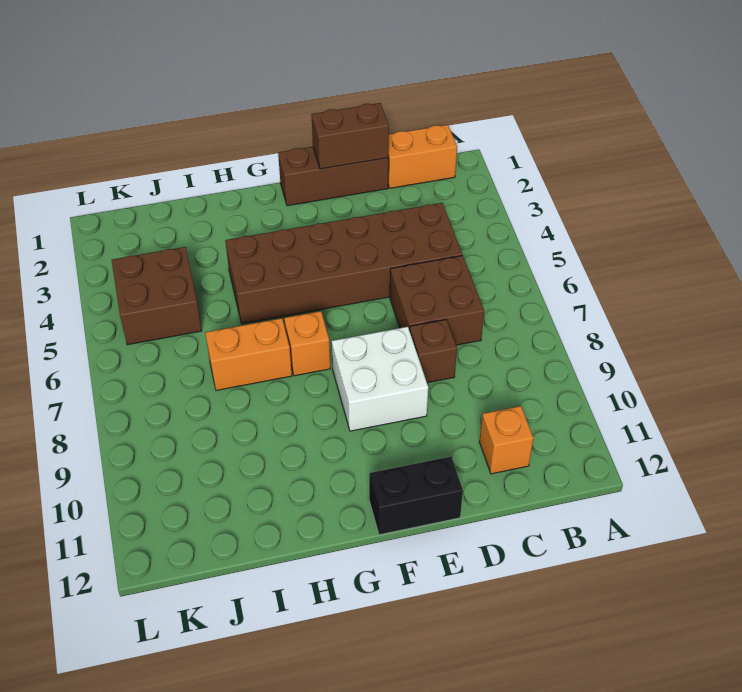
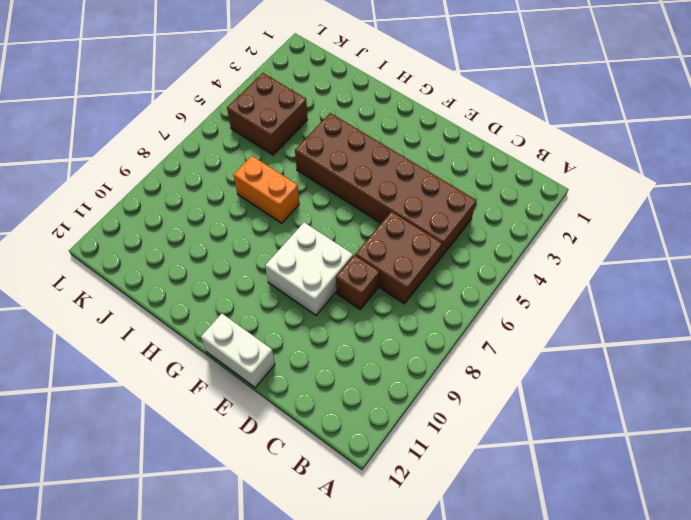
white 1x2 brick [201,314,275,388] -> black 1x2 brick [369,457,463,535]
none -> orange 1x2 brick [388,125,457,188]
none -> orange 1x1 brick [479,406,534,474]
none -> brown 1x3 brick [278,147,388,206]

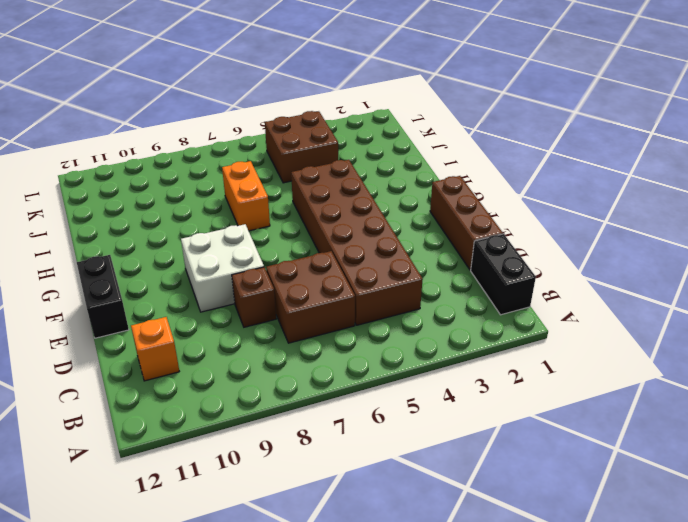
black 1x2 brick [471,234,536,315] -> orange 1x2 brick [388,125,457,188]
none -> orange 1x1 brick [284,311,330,376]
none -> brown 1x2 brick [311,103,389,169]

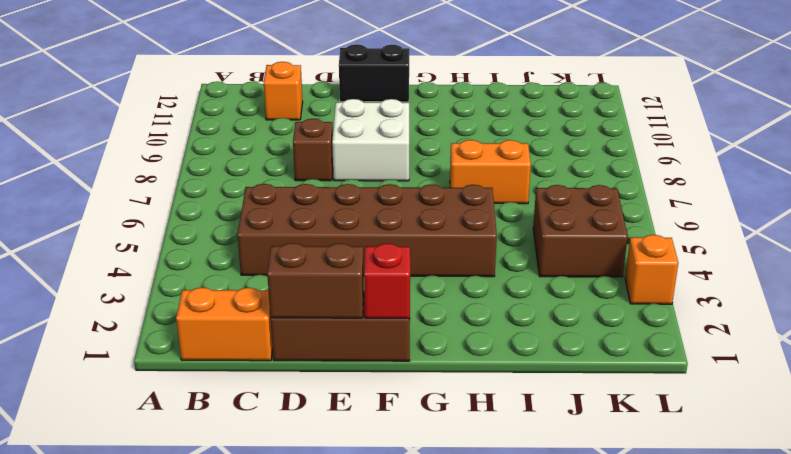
red 1x1 brick [364,243,410,319] -> none
orange 1x1 brick [625,235,678,304] -> orange 1x1 brick moved to [284,311,330,376]
none -> brown 2x2 brick [390,255,484,345]

